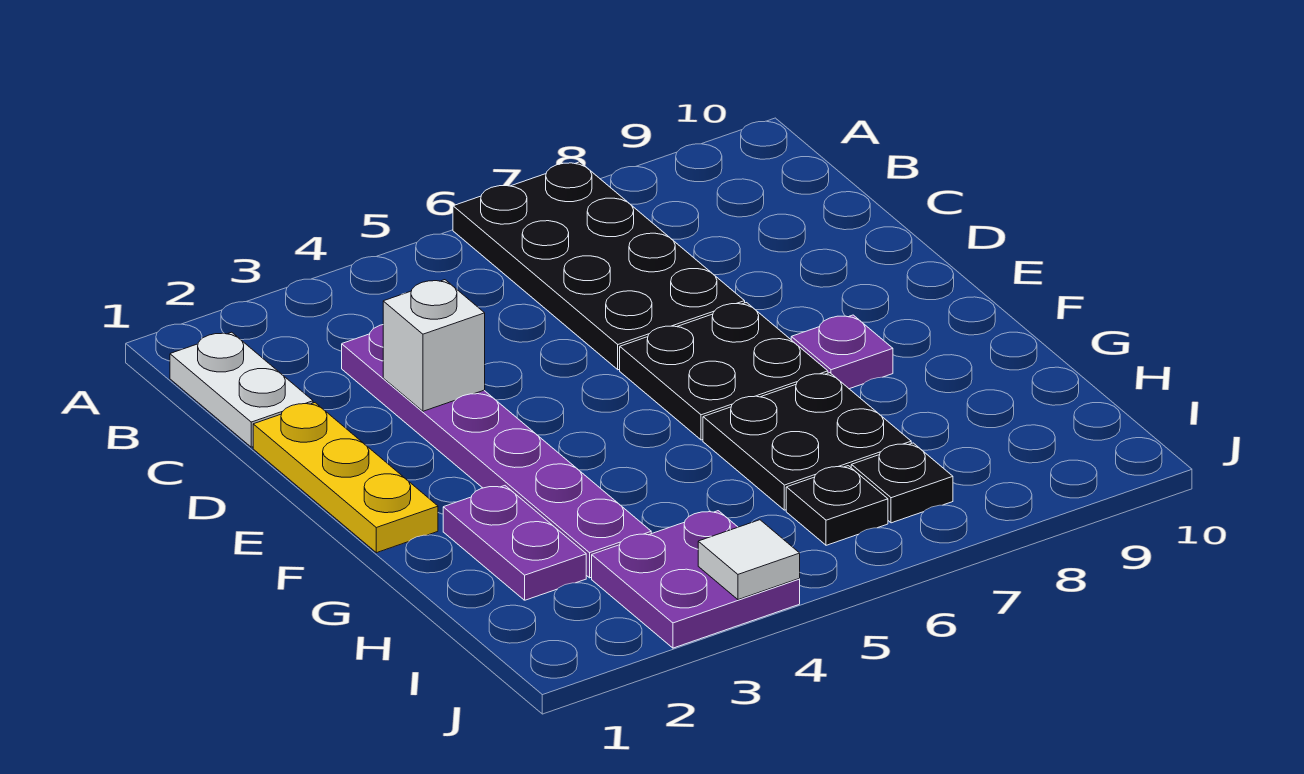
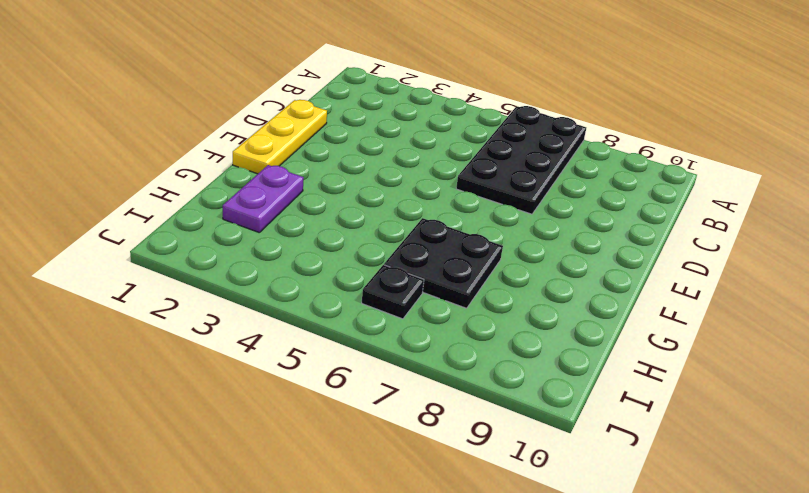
none -> white 1x2 plate [170,332,313,447]
none -> purple 1x6 plate [342,325,651,578]
none -> black 2x2 plate [620,303,828,440]

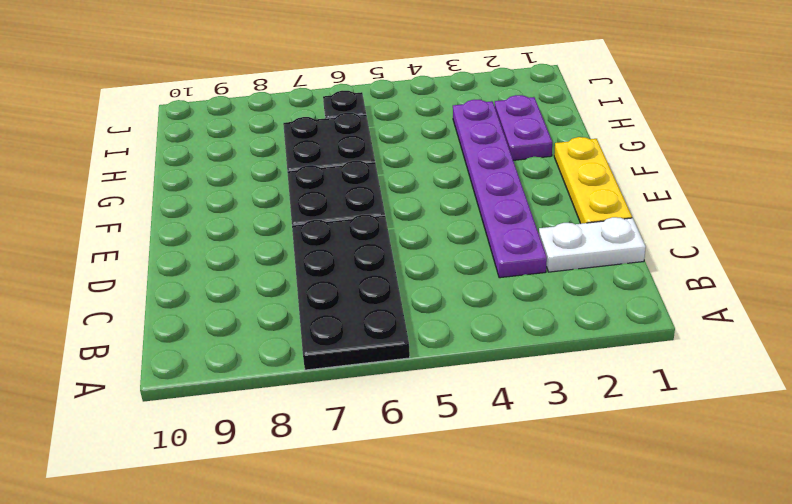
white 1x2 plate [539,217,646,272] -> white 1x2 plate turned to [170,332,313,447]
none -> purple 1x1 plate [791,315,893,389]
none -> purple 2x2 plate [592,511,800,648]
none -> black 1x1 plate [851,443,953,523]

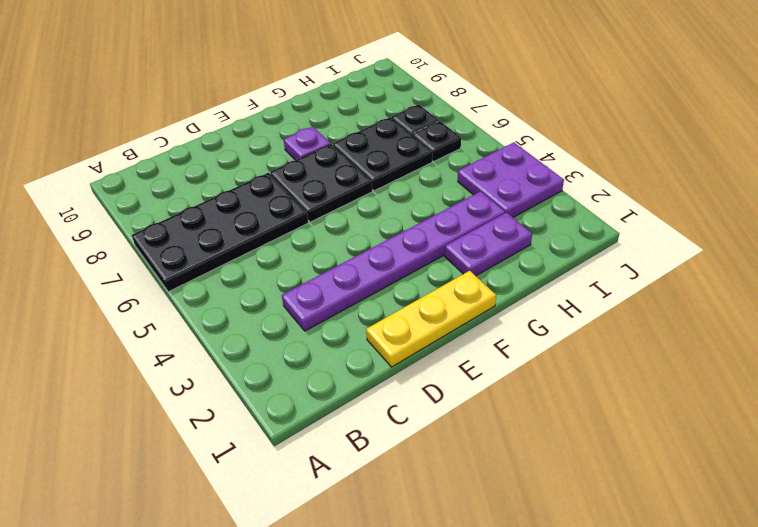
none -> white 1x2 plate [170,332,313,447]
none -> white 1x1 brick [383,280,485,411]
none -> white 1x1 tile [698,520,800,600]

